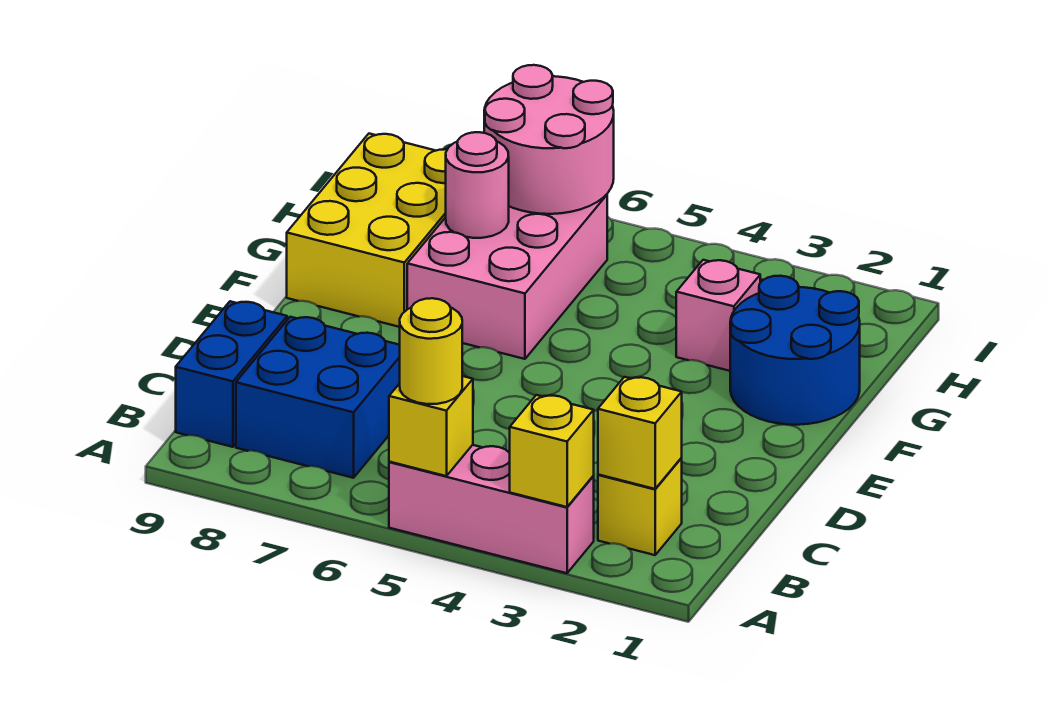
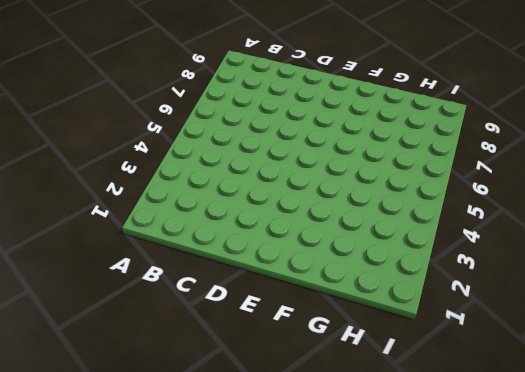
none -> pink 1x3 brick [389,445,594,573]
none -> yellow 1x1 brick [598,458,682,555]
none -> blue 2x2 brick [236,317,400,478]

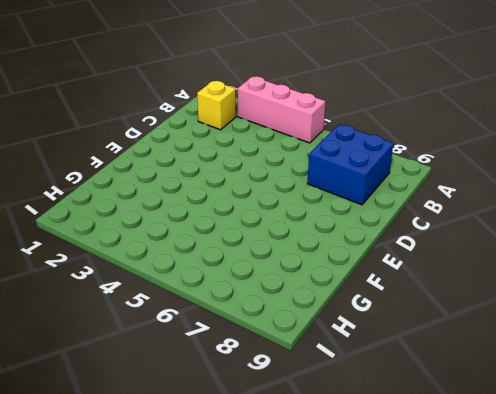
none -> blue 1x2 brick [176,301,287,447]
none -> blue 2x2 round brick [730,276,860,425]
none -> pink 2x3 brick [407,194,607,359]

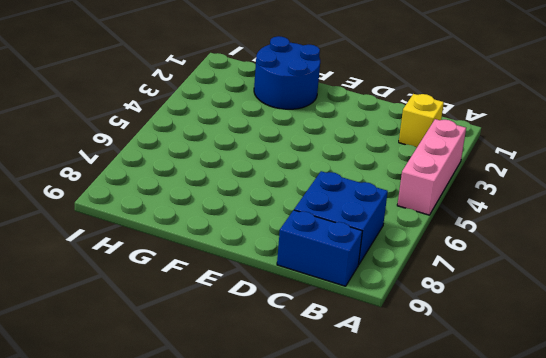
none -> pink 2x3 brick [407,194,607,359]
none -> yellow 2x3 brick [287,134,447,327]
none -> pink 1x1 brick [676,260,760,371]

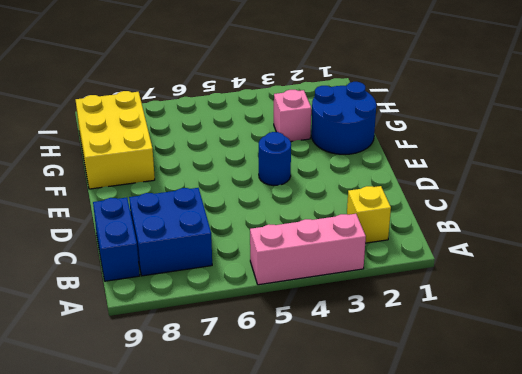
blue 1x1 round brick [259,132,291,186] -> none
none -> pink 2x3 brick [407,194,607,359]
none -> yellow 1x1 brick [510,395,594,507]
none -> yellow 1x1 brick [389,376,473,476]

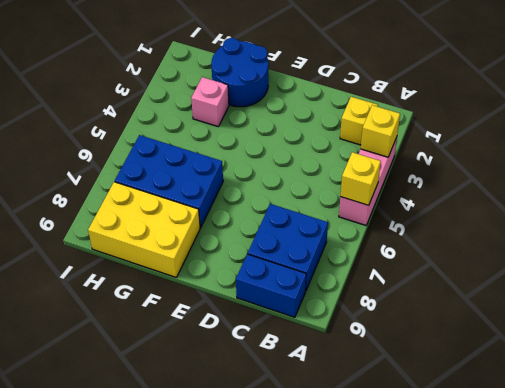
blue 2x3 brick [115,135,223,228] -> pink 2x3 brick [407,194,607,359]
none -> yellow 1x1 brick [598,377,682,489]
none -> pink 1x1 round brick [446,132,509,238]
none -> pink 2x2 round brick [484,65,614,214]

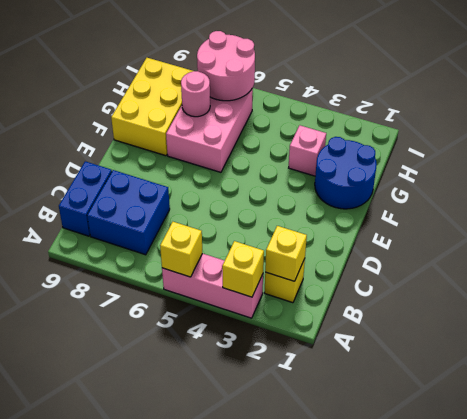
none -> yellow 1x1 round brick [400,298,462,404]

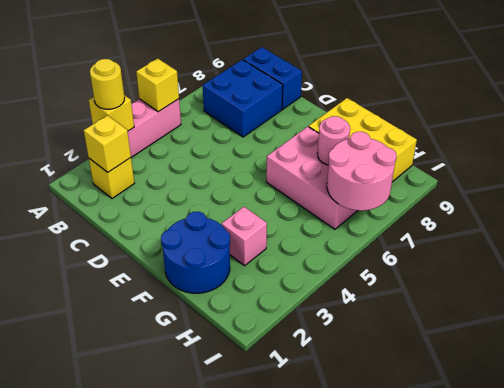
yellow 1x1 round brick [90,59,125,109] -> yellow 1x1 round brick moved to [400,298,462,404]

